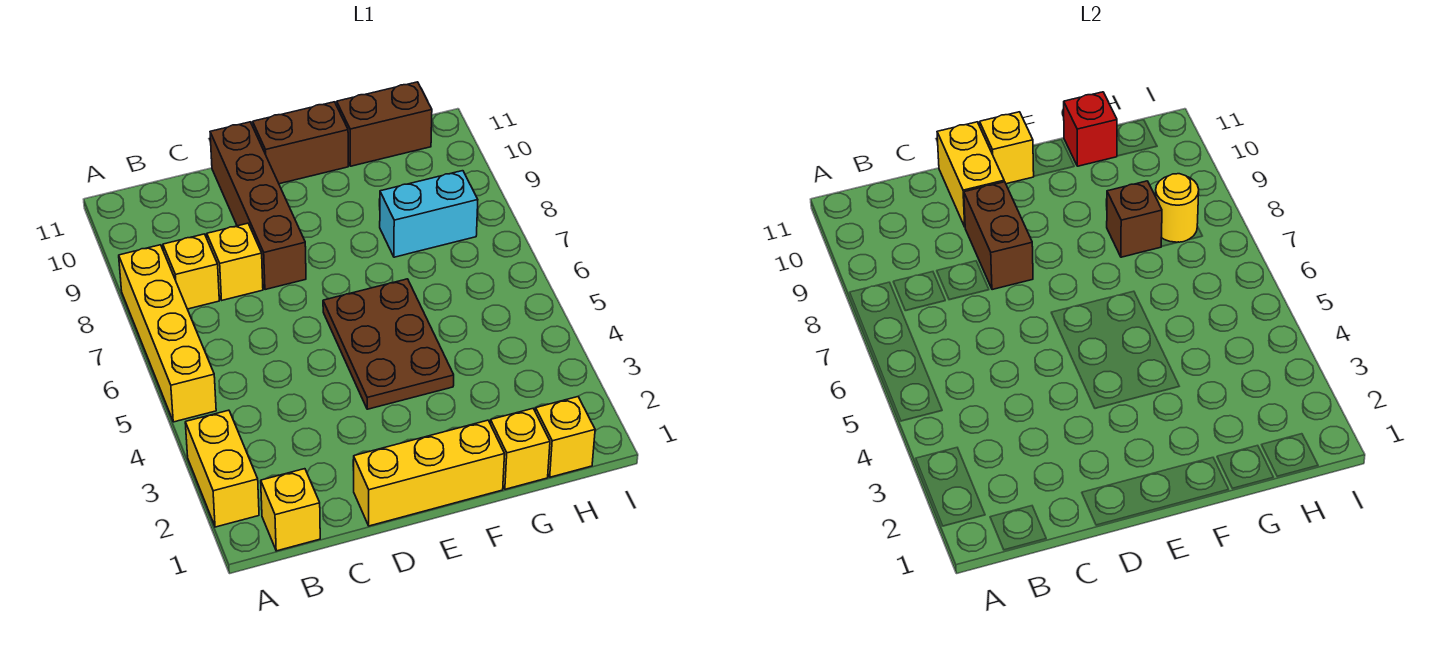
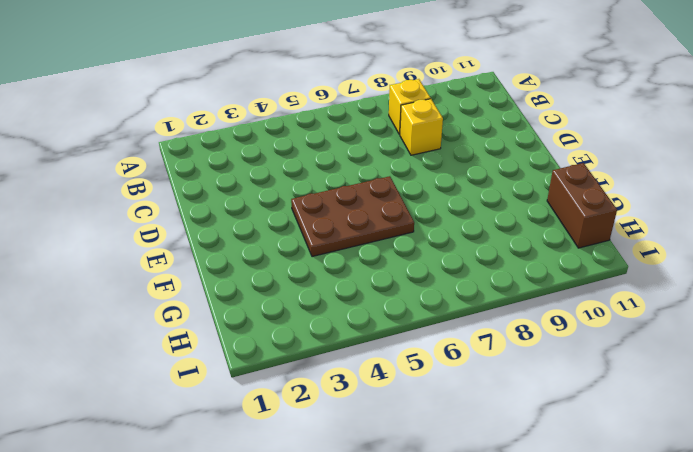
none -> yellow 1x2 brick [185,410,259,527]
none -> yellow 1x4 brick [119,245,216,422]
none -> yellow 1x1 brick [261,469,320,551]

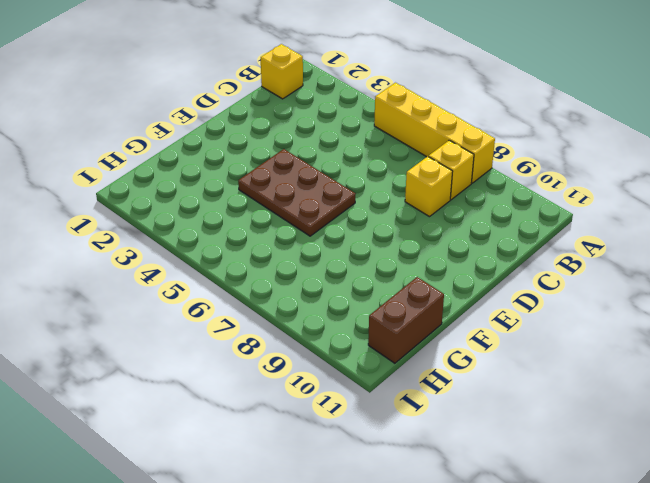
none -> yellow 1x2 brick [185,410,259,527]
none -> yellow 1x3 brick [354,420,505,526]
none -> brown 1x4 brick [210,122,306,290]

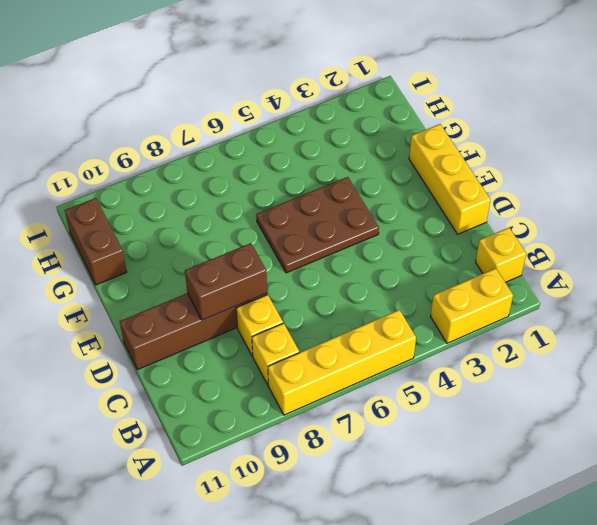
none -> brown 1x2 brick [253,102,348,184]
none -> yellow 1x1 brick [490,409,550,489]
none -> cyan 1x2 brick [380,171,478,257]

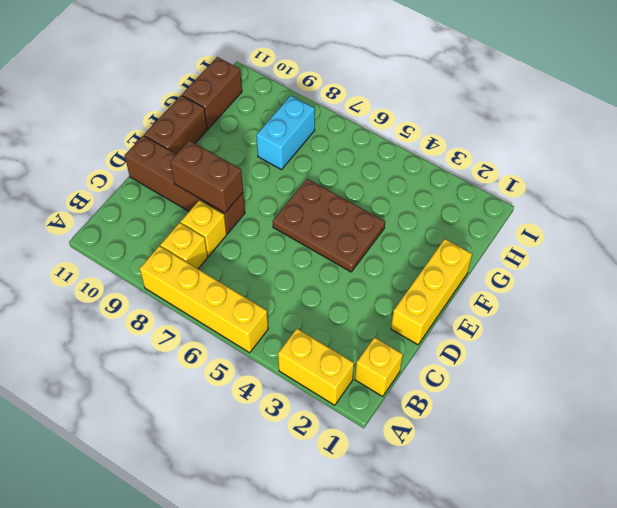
none -> yellow 1x1 brick [490,409,550,489]
none -> yellow 1x1 brick [535,397,595,477]
none -> yellow 1x2 brick [937,122,1004,227]

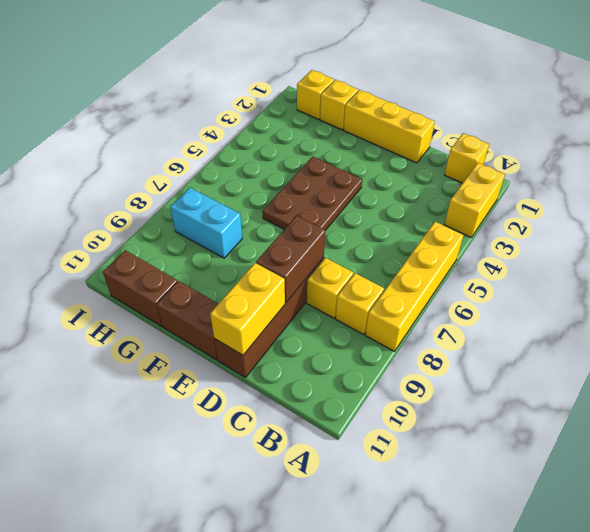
none -> yellow 1x1 brick [980,112,1034,184]
none -> brown 1x1 brick [1107,181,1162,257]
none -> red 1x1 brick [1064,92,1117,166]

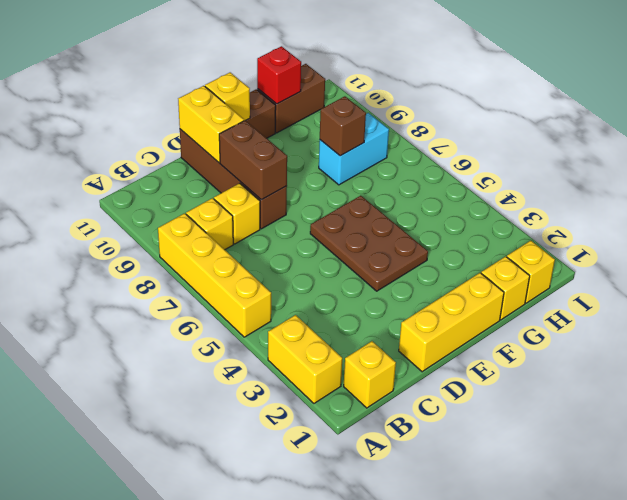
none -> yellow 1x1 round brick [1156,174,1199,242]

